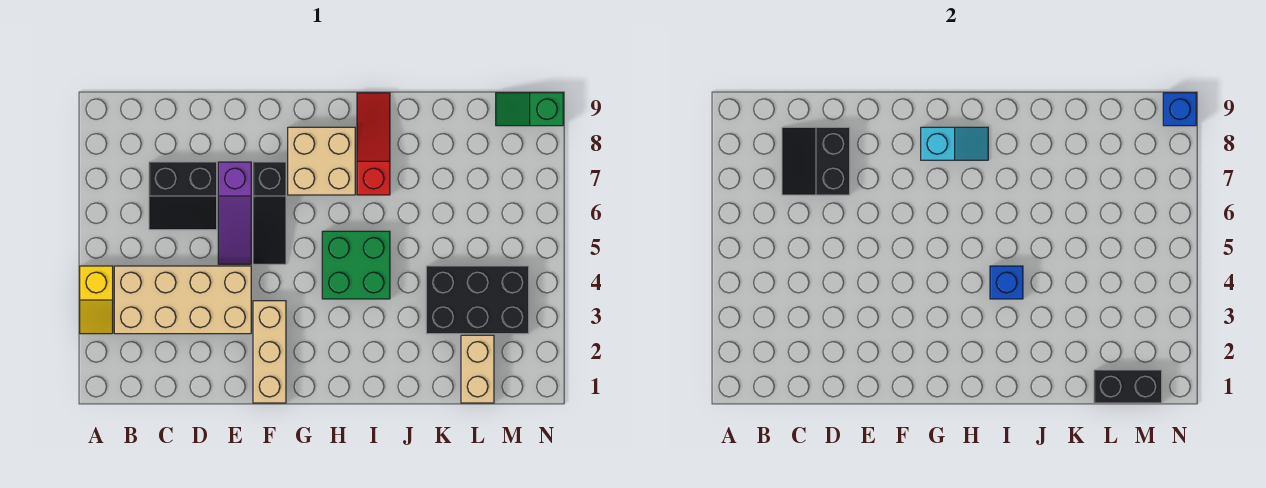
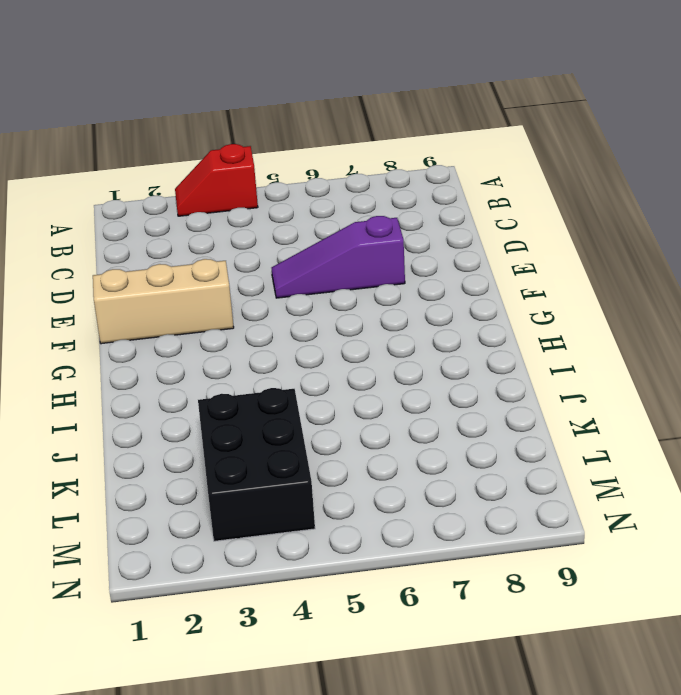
red 1x2 slope [175,144,258,216] -> yellow 1x2 slope [80,266,113,334]
none -> tan 2x4 brick [114,266,251,334]
none -> black 2x2 slope [149,162,217,230]
none -> black 1x3 slope [253,162,286,264]

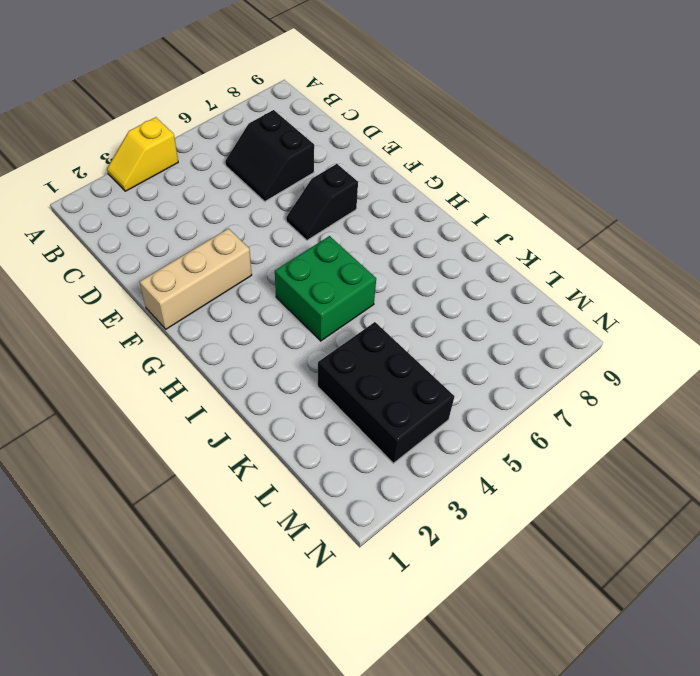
black 1x2 slope [286,164,358,240] -> black 1x3 slope [253,162,286,264]
none -> tan 2x4 brick [114,266,251,334]
none -> purple 1x3 slope [218,162,251,264]
none -> tan 2x2 brick [288,127,355,195]

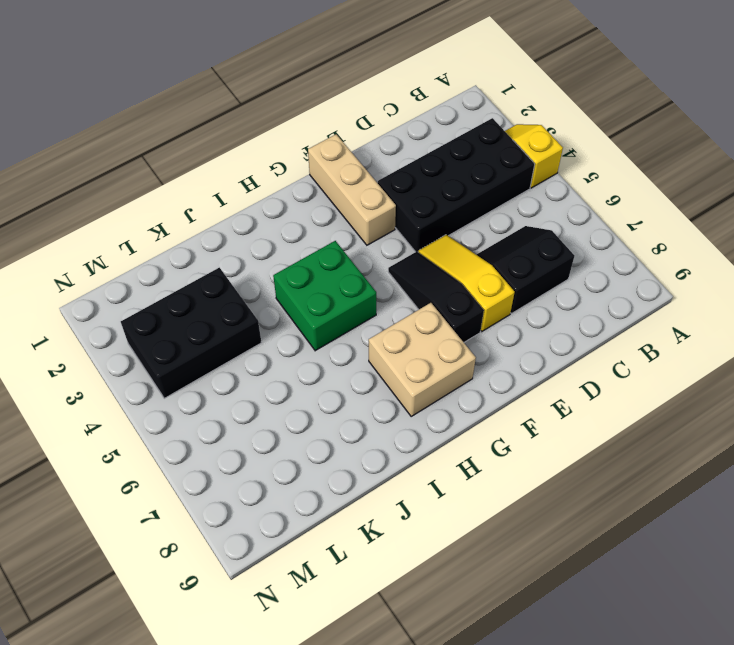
black 2x4 brick [378,118,535,252] -> tan 2x4 brick [114,266,251,334]
yellow 1x3 slope [418,235,515,331] -> purple 1x3 slope [218,162,251,264]
none -> red 1x3 slope [357,93,390,195]
none -> tan 1x2 brick [461,335,494,403]
none -> green 1x2 slope [496,93,563,126]

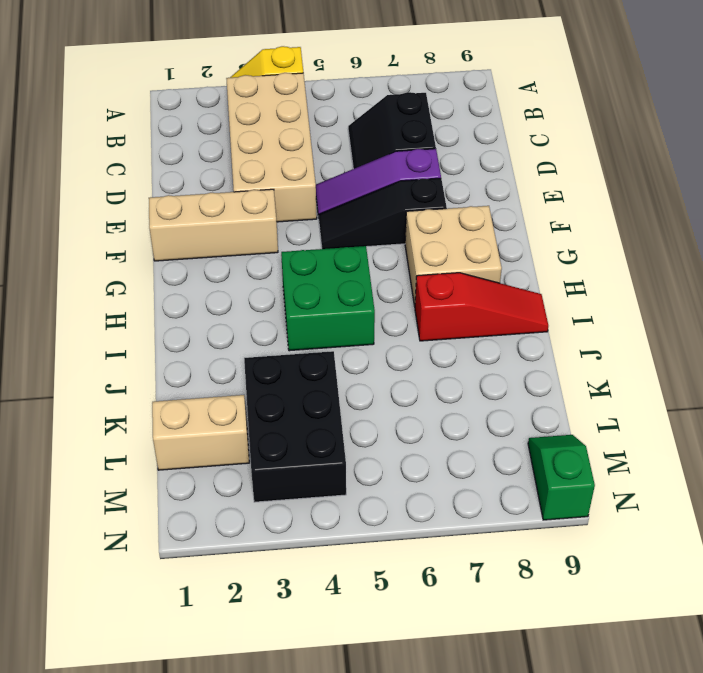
none -> black 2x2 slope [782,127,850,195]
none -> cyan 1x2 slope [921,127,988,160]
none -> blue 1x1 brick [990,266,1023,299]

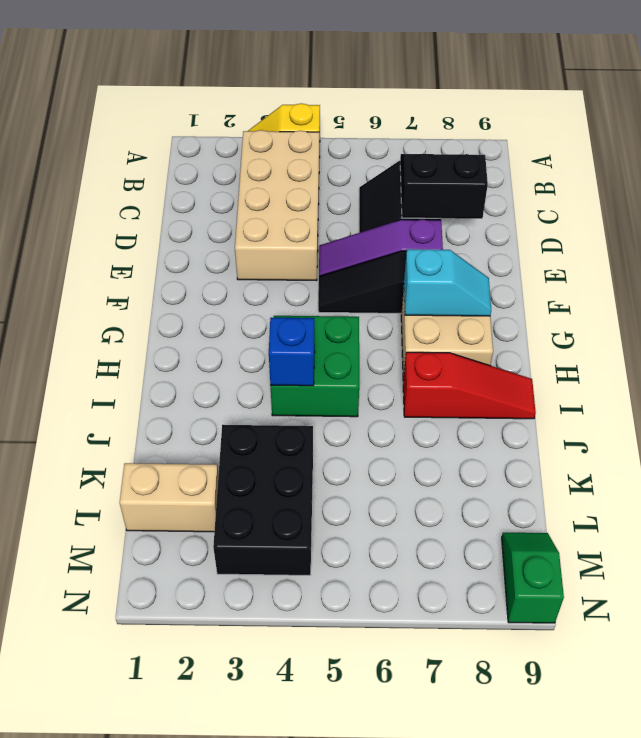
cyan 1x2 slope [404,249,491,316] -> cyan 1x2 slope turned to [921,127,988,160]
none -> tan 1x3 brick [253,301,286,403]
none -> black 1x2 brick [1094,370,1162,403]
none -> blue 1x1 brick [1163,93,1196,126]

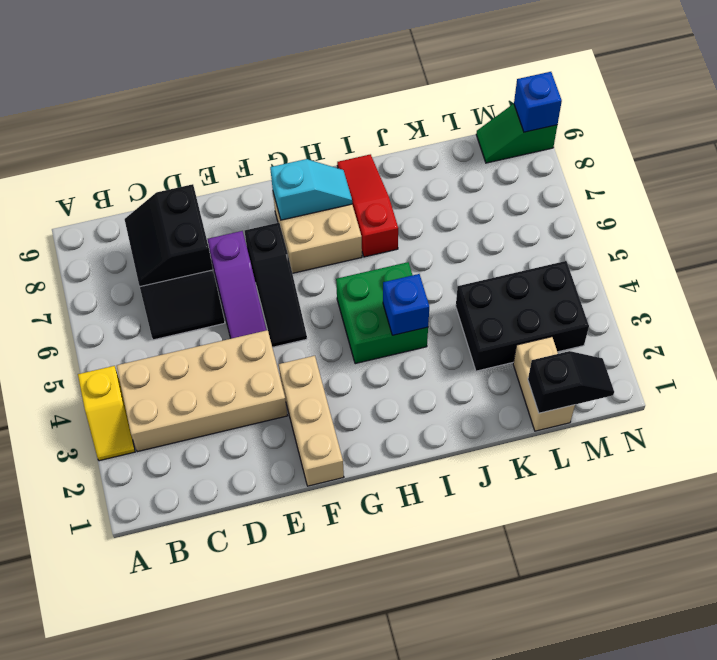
black 1x2 slope [528,351,614,413] -> black 1x2 brick [1094,370,1162,403]

